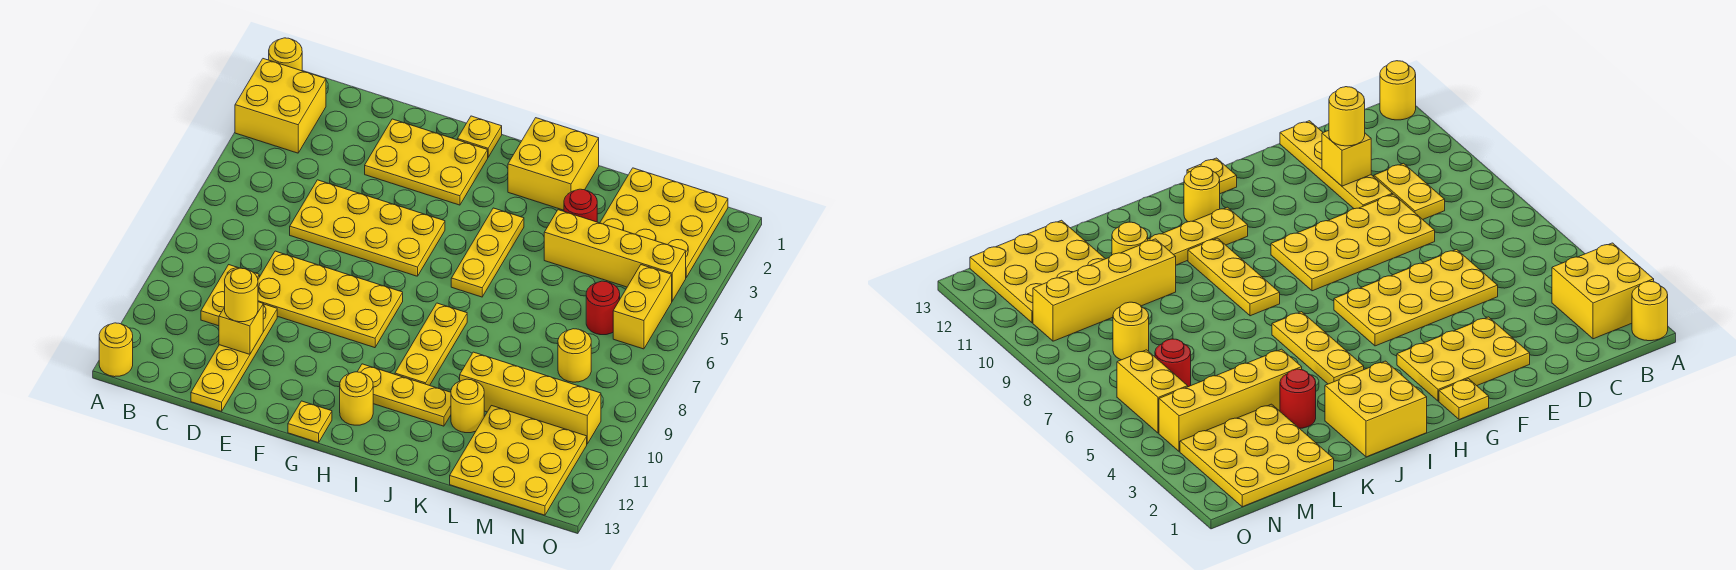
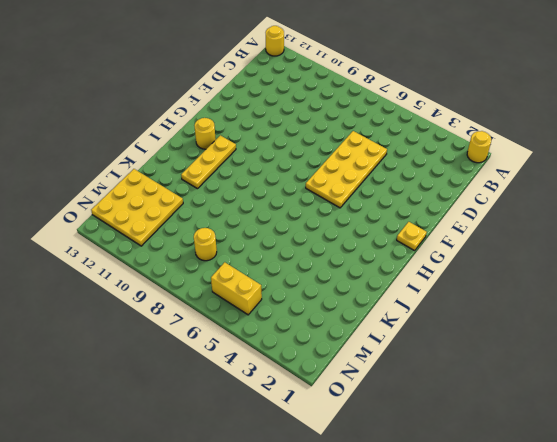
none -> yellow 2x2 brick [235,59,326,153]
none -> yellow 1x2 plate [201,265,259,326]
none -> yellow 2x4 plate [258,251,403,348]

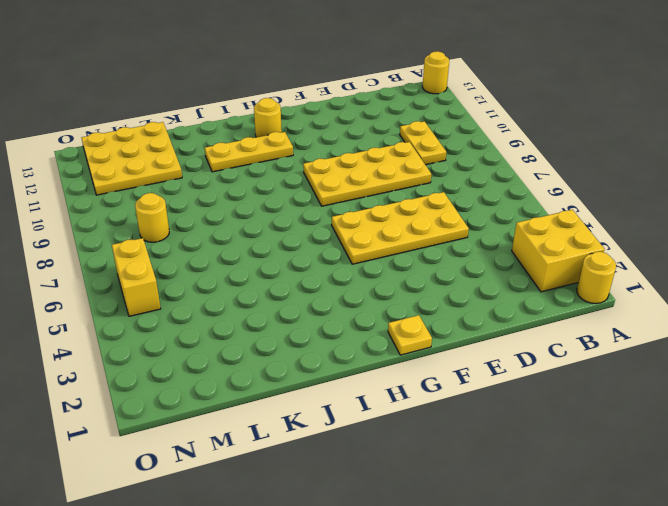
none -> yellow 1x4 plate [191,304,277,411]
none -> yellow 2x3 plate [365,119,488,205]
none -> yellow 1x1 plate [288,401,332,443]

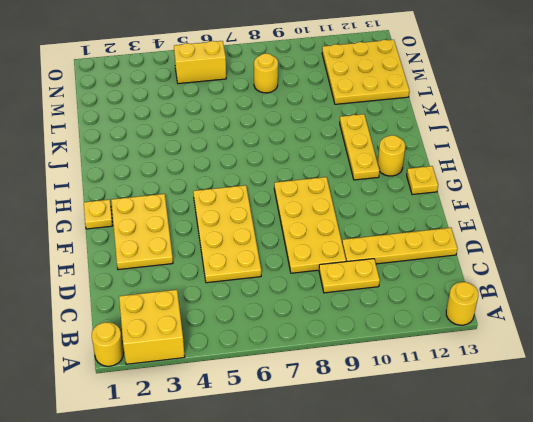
none -> yellow 2x2 brick [508,118,599,210]
none -> yellow 1x3 plate [451,208,524,297]
none -> yellow 1x3 plate [395,303,467,386]

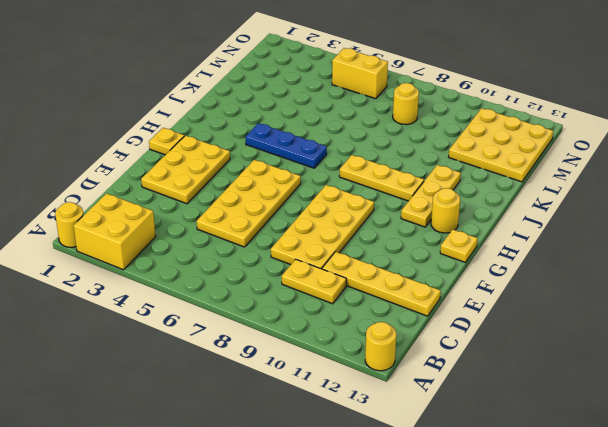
blue 1x3 plate [245,123,327,168] -> yellow 1x3 plate [451,208,524,297]
none -> yellow 2x2 brick [508,118,599,210]
none -> red 1x1 round brick [564,189,597,222]
none -> yellow 1x4 brick [544,210,686,301]

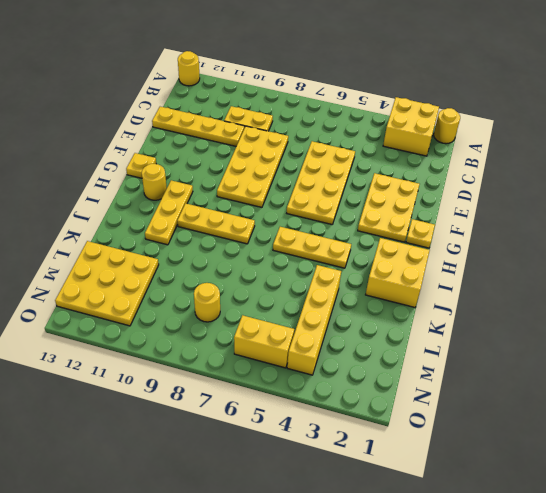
none -> red 1x1 round brick [564,189,597,222]
none -> yellow 1x4 brick [460,352,601,444]
none -> yellow 1x1 round brick [451,379,484,433]

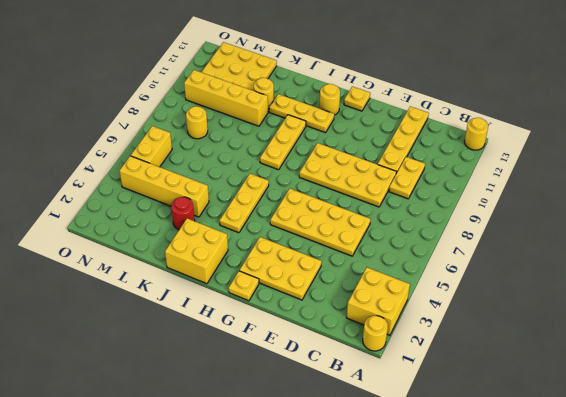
none -> yellow 3x3 plate [600,168,728,277]
none -> red 1x1 round brick [586,281,620,335]
none -> yellow 1x1 brick [219,302,263,354]

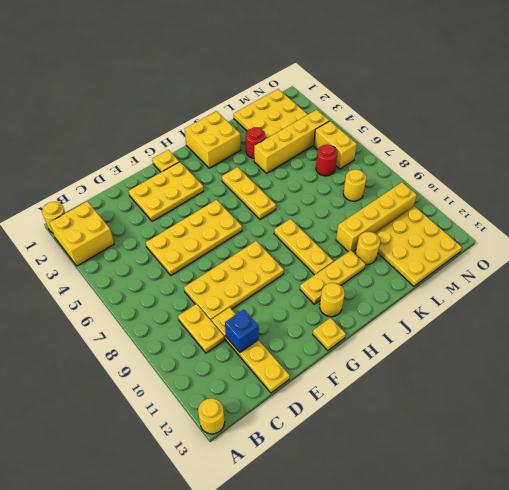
blue 1x1 brick [225,309,259,352] -> yellow 1x1 brick [219,302,263,354]
none -> yellow 1x1 round brick [225,268,258,322]

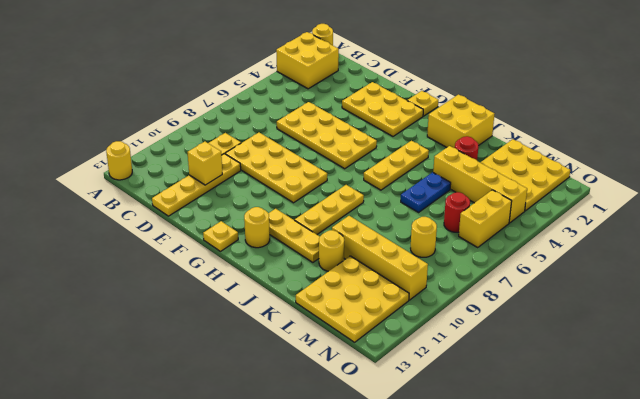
blue 1x2 plate [401,172,451,212] -> none
none -> yellow 1x1 round brick [225,268,258,322]

